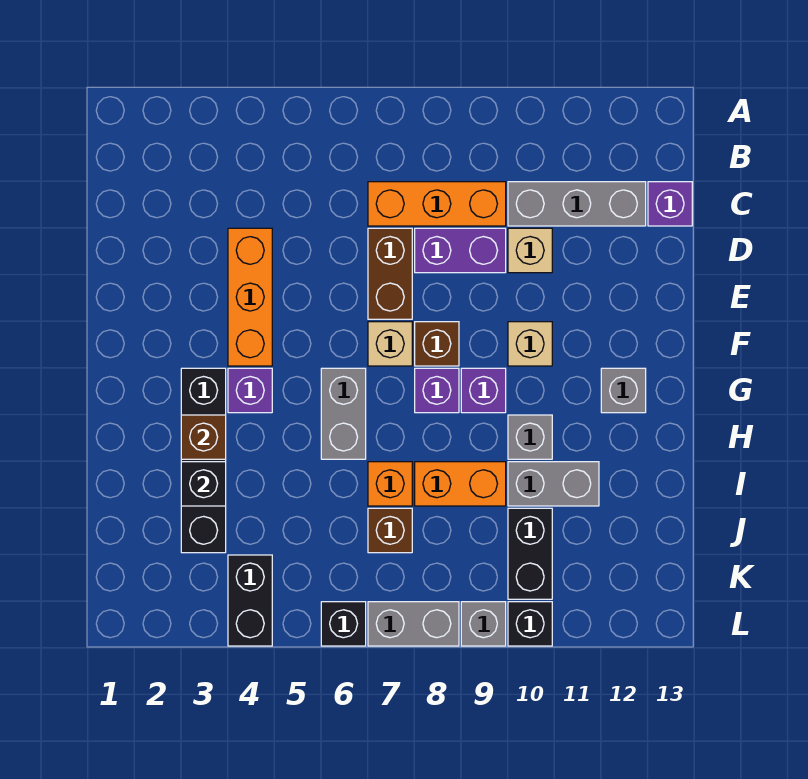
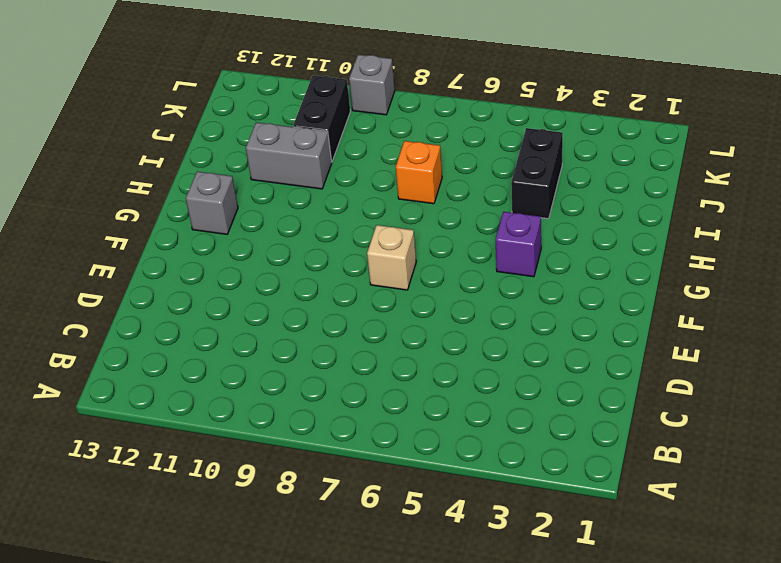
black 1x2 brick [511,128,563,219] -> black 1x2 brick moved to [228,555,272,646]
none -> orange 1x3 brick [368,182,506,226]
none -> grey 1x3 brick [508,182,646,226]
none -> purple 1x1 brick [648,182,692,226]

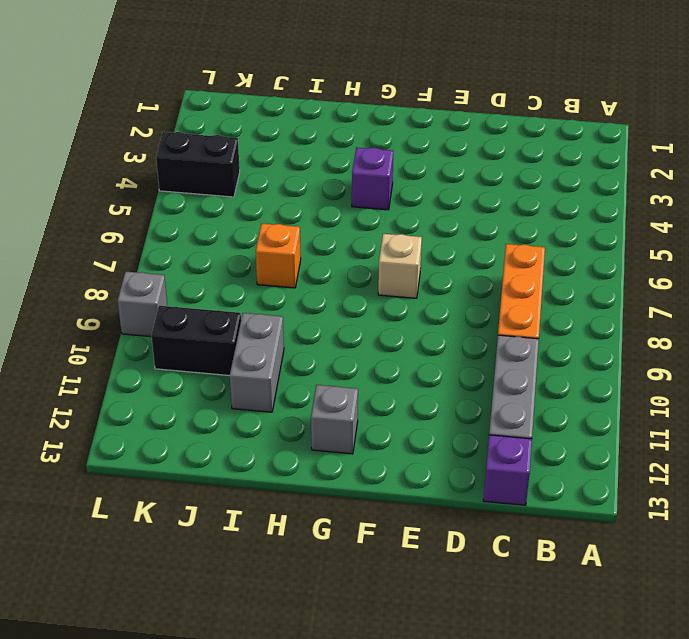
none -> orange 1x3 brick [228,228,272,366]
none -> brown 1x2 brick [368,228,412,319]
none -> purple 1x2 brick [415,228,506,273]

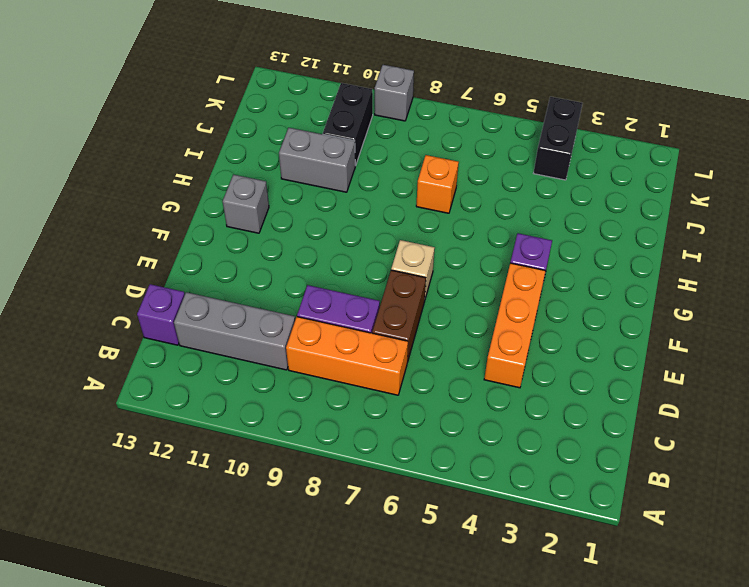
none -> tan 1x1 brick [508,228,552,273]
none -> brown 1x1 brick [415,322,459,366]
none -> tan 1x1 brick [508,322,552,366]

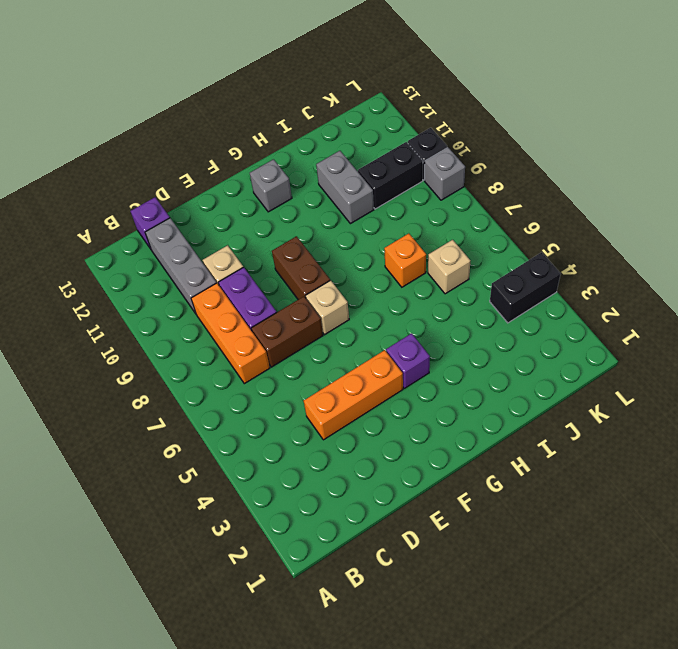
brown 1x2 brick [272,236,330,300] -> brown 1x1 brick [415,322,459,366]
tan 1x1 brick [428,240,470,294] -> tan 1x1 brick moved to [508,322,552,366]
none -> black 1x4 brick [181,368,226,553]
none -> grey 1x2 brick [321,368,366,459]
none -> purple 1x1 brick [415,368,459,413]

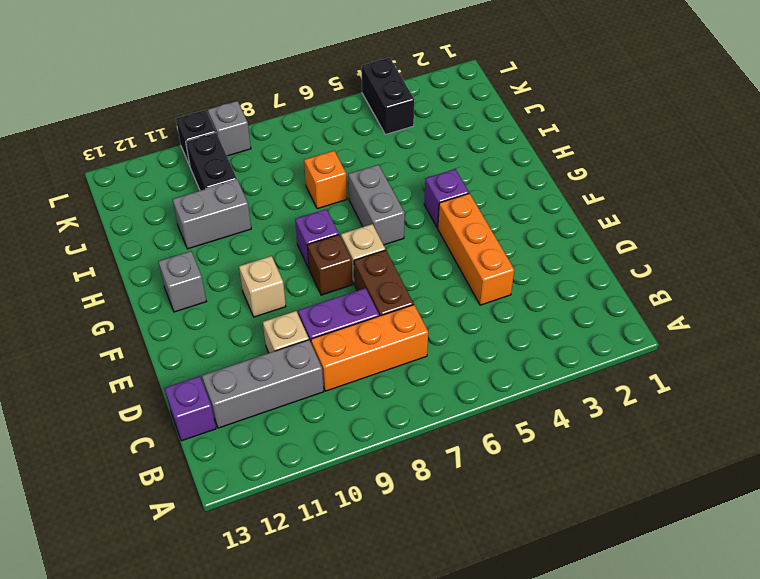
none -> black 1x4 brick [181,368,226,553]
none -> purple 1x1 brick [461,368,506,413]
none -> grey 1x1 brick [508,415,552,459]

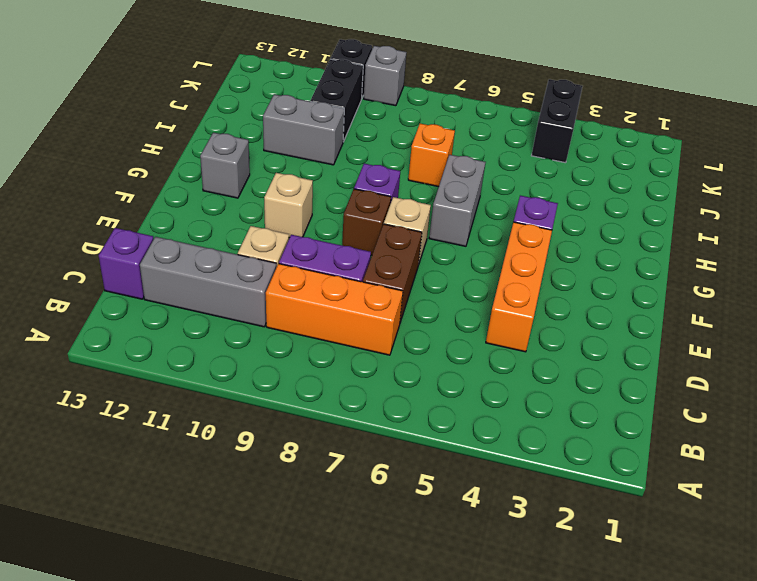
none -> black 1x4 brick [181,368,226,553]
none -> purple 1x1 brick [461,368,506,413]
none -> grey 1x1 brick [508,415,552,459]

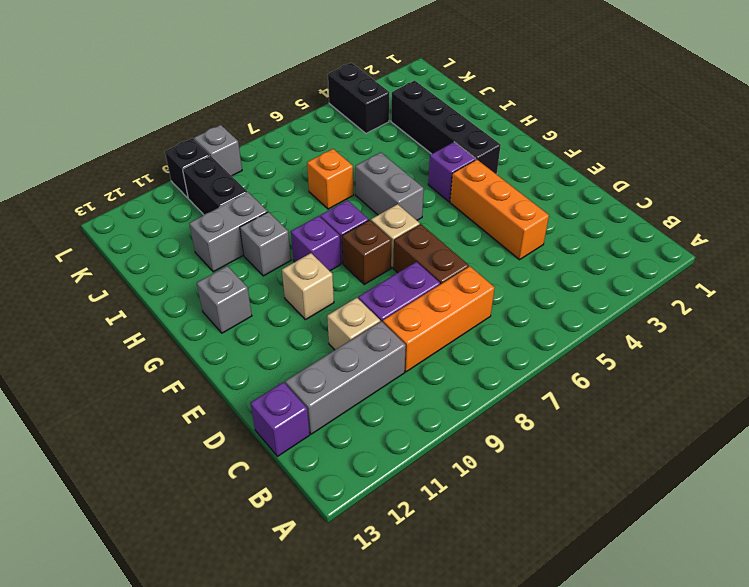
none -> orange 1x2 brick [415,462,506,506]
none -> brown 1x1 brick [368,508,412,553]
none -> black 1x1 brick [321,602,366,646]

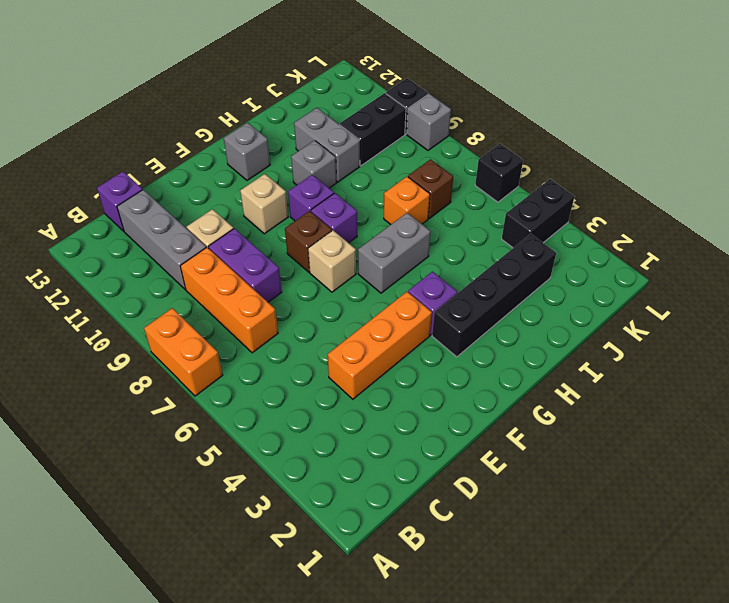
orange 1x2 brick [144,308,223,396] -> orange 1x2 brick moved to [415,462,506,506]
none -> brown 1x2 brick [368,228,412,319]
none -> grey 1x2 brick [368,602,459,646]
none -> brown 1x1 brick [181,415,226,459]

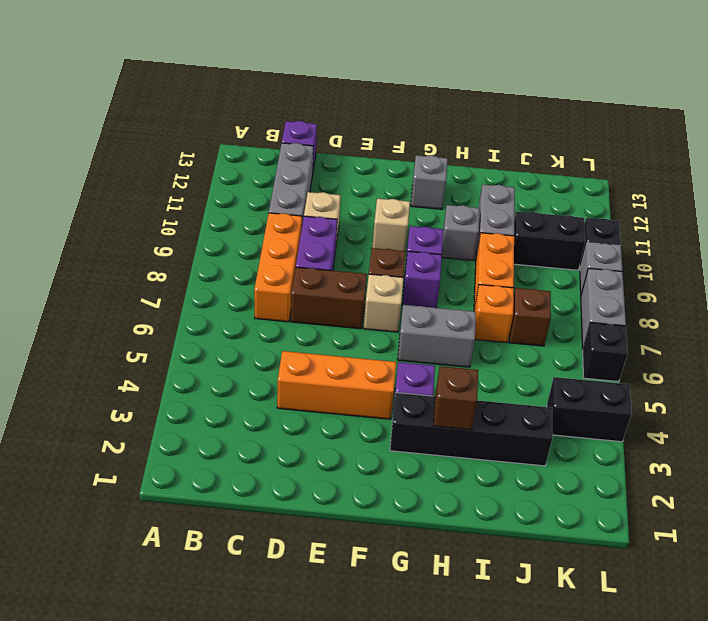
none -> black 1x1 brick [181,462,226,506]

